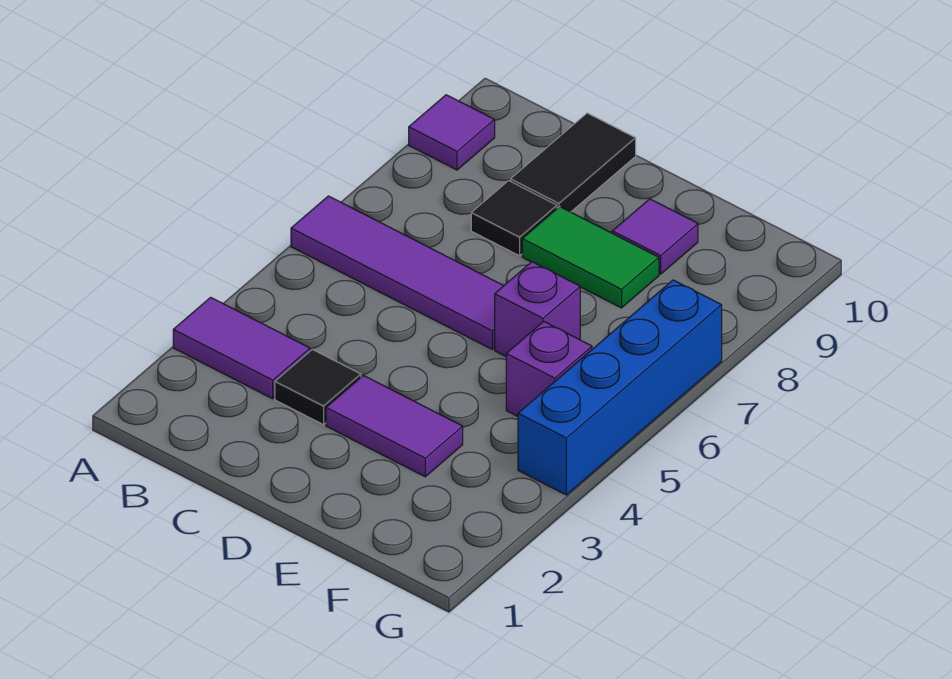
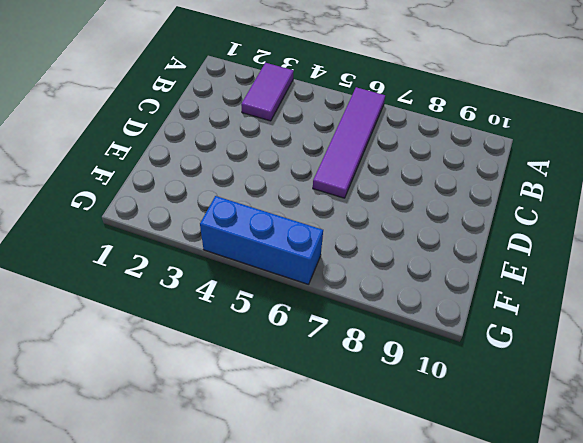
blue 1x3 brick [200,196,323,285] -> blue 1x4 brick [518,280,722,495]
none -> purple 1x1 tile [409,95,495,170]
none -> black 1x1 tile [275,350,361,425]
none -> black 1x1 tile [471,181,557,256]

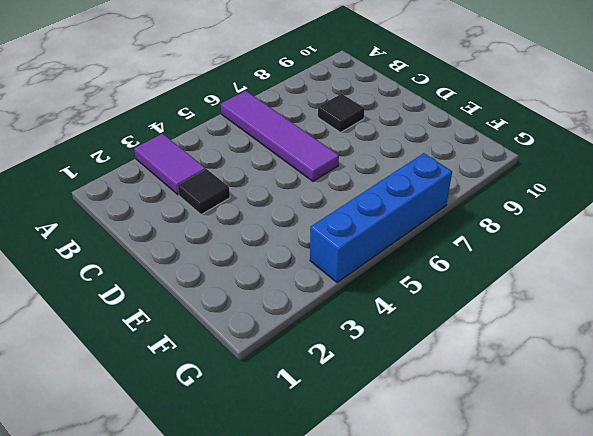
none -> purple 1x1 tile [409,95,495,170]
none -> black 1x2 tile [511,113,636,212]
none -> purple 1x2 tile [326,375,463,477]

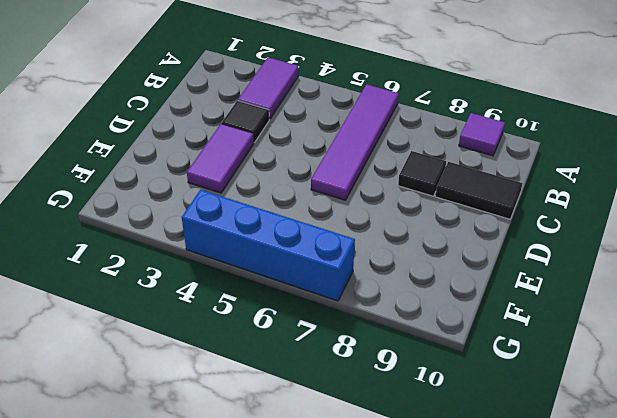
none -> green 1x2 tile [522,207,659,308]
none -> purple 1x1 brick [495,262,580,356]
none -> purple 1x1 tile [612,199,698,274]

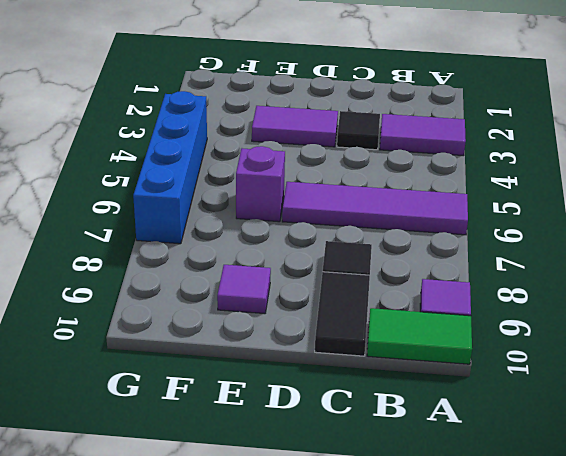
green 1x2 tile [367,308,472,364] -> green 1x2 tile moved to [522,207,659,308]
none -> purple 1x1 brick [506,321,592,416]

